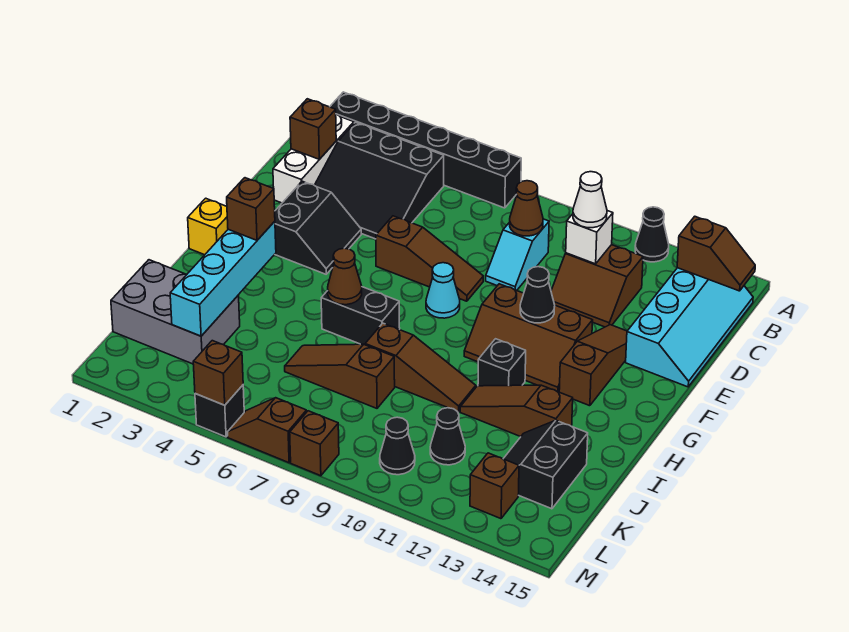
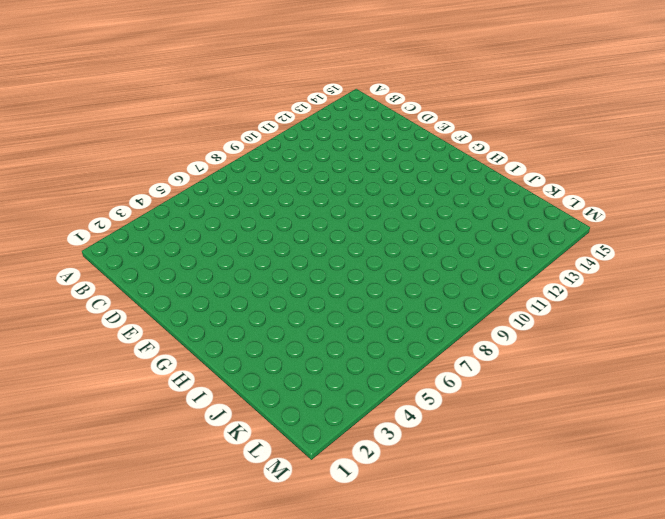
none -> black 1x6 brick [330,92,521,208]
none -> black 1x1 cone [635,207,669,262]
none -> white 1x3 brick [273,114,354,203]
none -> black 3x3 slope [314,122,444,239]

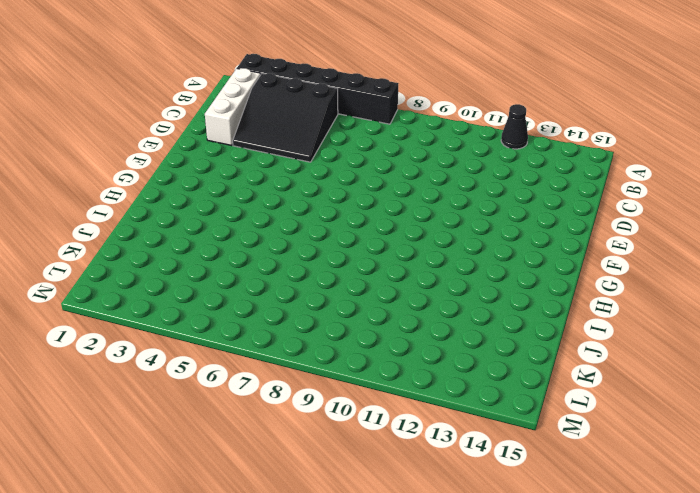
none -> cyan 2x4 slope [626,268,753,387]
none -> cyan 1x2 slope [486,219,549,290]
none -> brown 2x2 slope [551,245,643,327]
none -> black 2x2 slope [275,181,361,274]

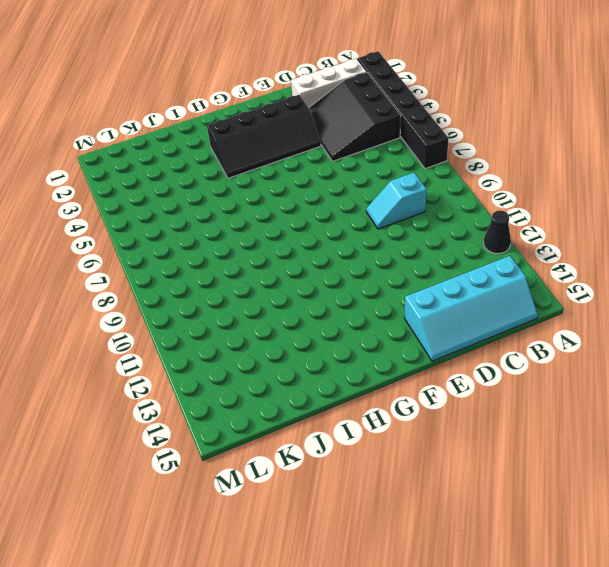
black 2x4 slope [207,95,321,178] -> black 2x2 slope [275,181,361,274]
none -> brown 2x2 slope [551,245,643,327]
none -> brown 1x3 slope [376,216,483,301]
none -> brown 1x3 slope [559,325,627,406]
none -> cyan 1x1 cone [426,263,460,318]

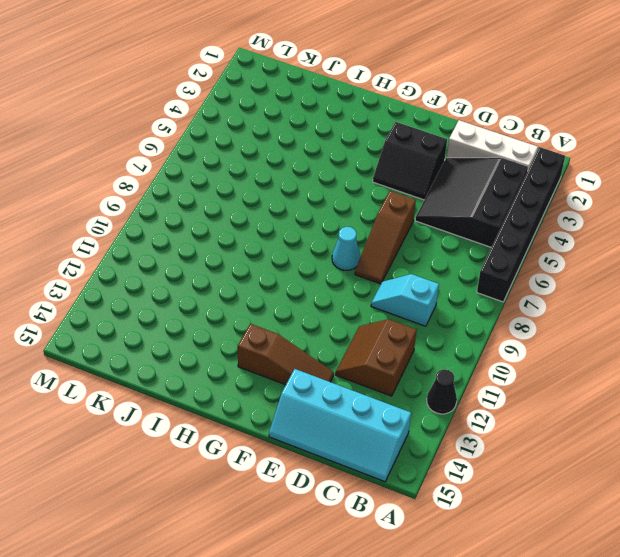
none -> brown 2x3 slope [464,284,593,392]
none -> yellow 1x1 brick [188,198,228,255]
none -> black 1x2 brick [321,287,400,345]
none -> black 1x1 brick [478,339,526,386]

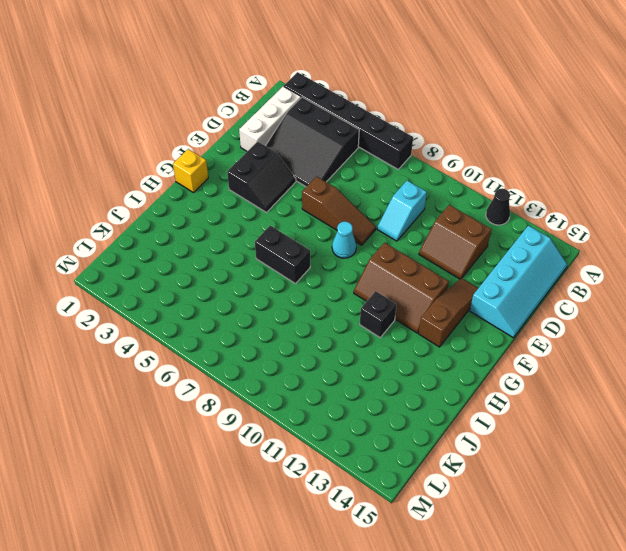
none -> brown 1x3 slope [365,323,476,412]
none -> brown 1x3 slope [460,385,573,437]
none -> grey 2x3 brick [111,260,240,364]
none -> brown 1x3 slope [285,344,395,408]

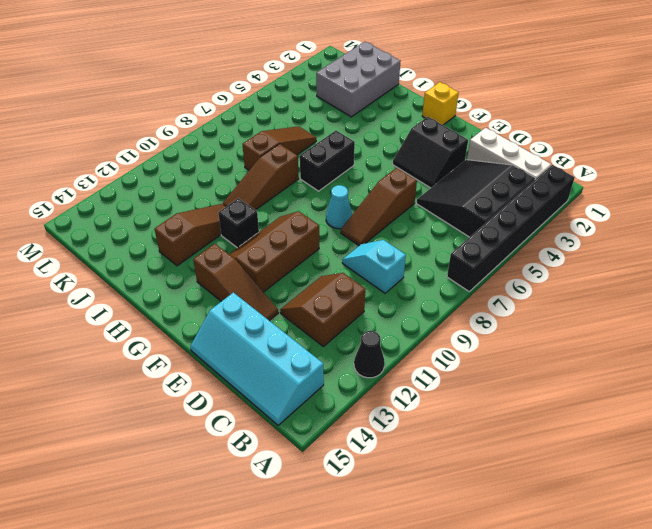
none -> black 2x2 slope [503,420,588,509]
none -> black 1x1 cone [430,408,465,465]
none -> black 1x1 cone [380,417,415,475]
none -> brown 1x1 brick [470,453,519,519]

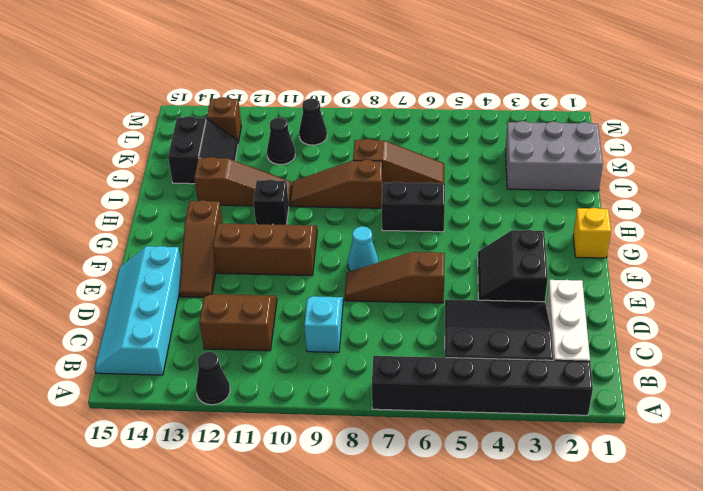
none -> black 1x1 brick [195,385,244,437]
none -> brown 1x2 slope [227,398,307,463]
none -> brown 1x1 brick [290,411,339,476]
none -> brown 1x2 slope [677,216,755,291]

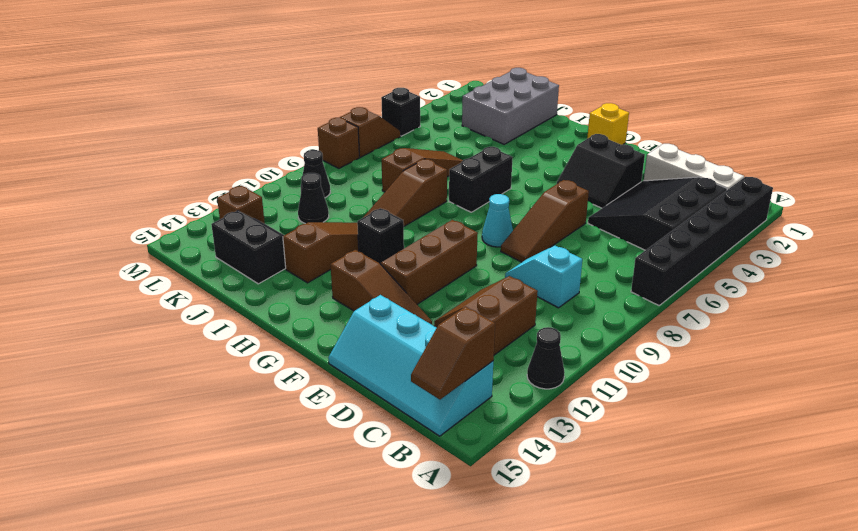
none -> brown 1x1 brick [290,99,336,159]
none -> brown 1x1 cone [510,181,543,236]
none -> white 1x1 brick [566,211,613,264]
none -> black 1x1 cone [520,267,555,323]

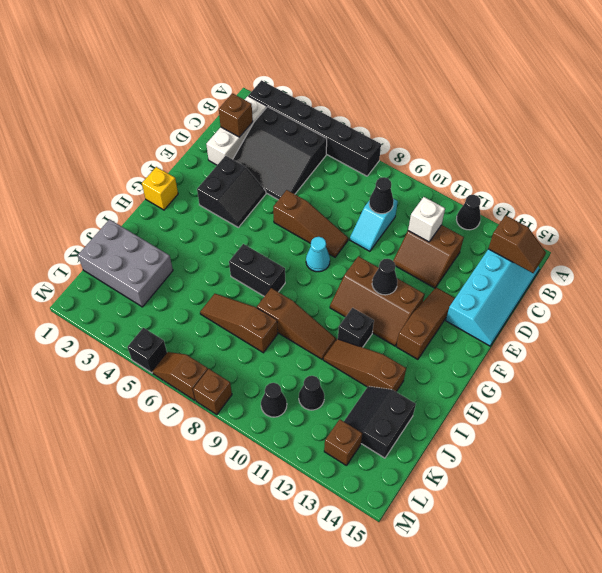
black 1x1 cone [369,177,394,214] -> brown 1x1 cone [510,181,543,236]
none -> cyan 1x4 brick [170,221,276,336]
none -> brown 1x1 cone [328,248,362,305]
none -> brown 1x1 brick [193,341,243,405]
none -> white 1x1 cone [573,172,607,228]

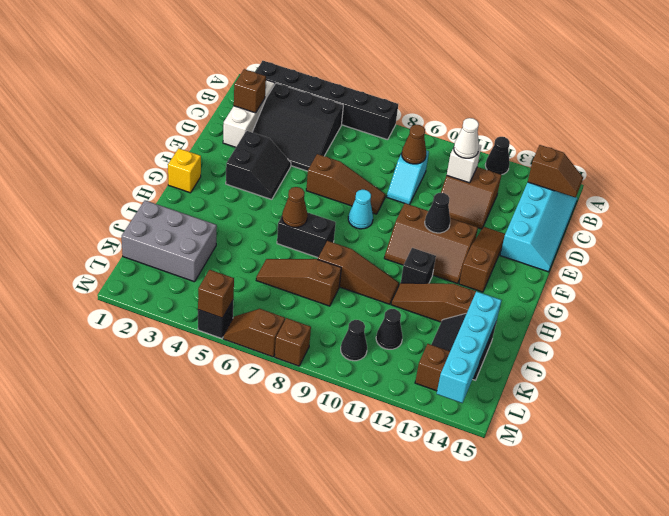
cyan 1x4 brick [437,291,501,403] -> cyan 1x4 brick moved to [170,221,276,336]
none -> brown 1x1 brick [227,178,275,240]

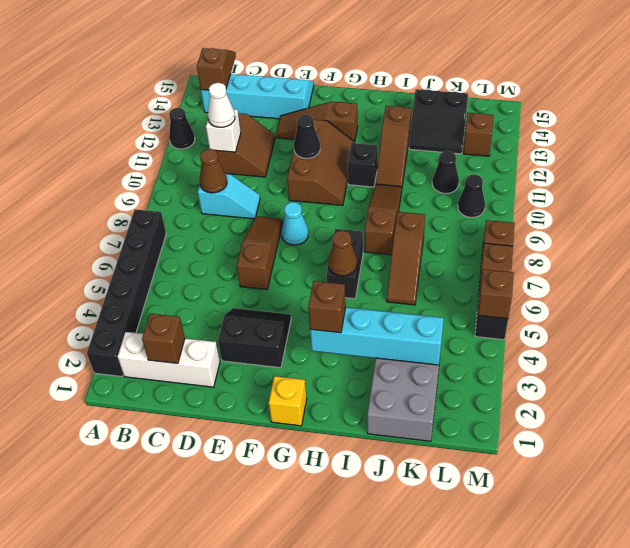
none -> black 3x3 slope [314,122,444,239]

